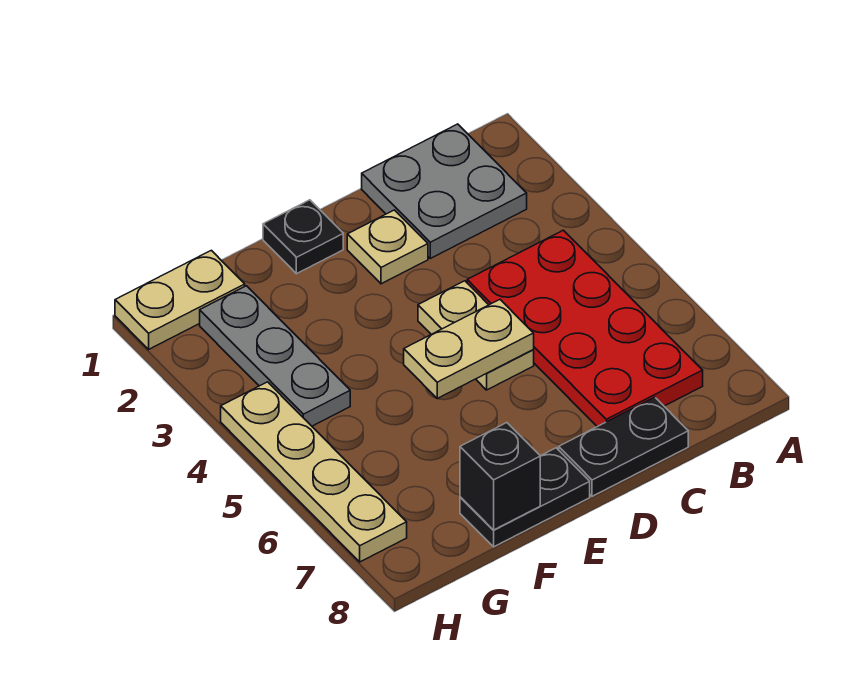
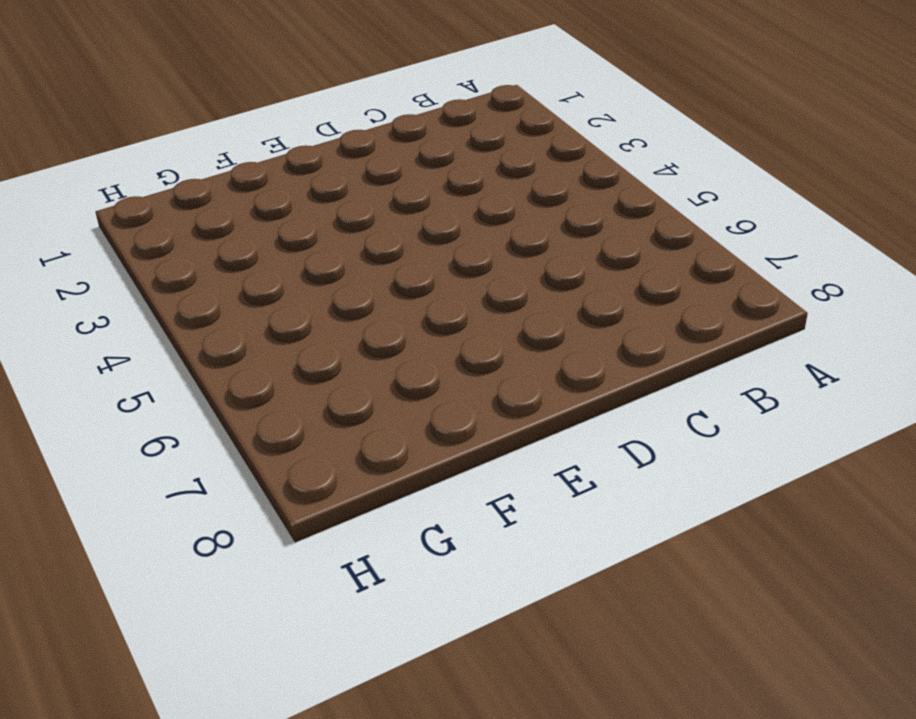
none -> grey 2x2 plate [362,124,527,258]
none -> red 2x4 plate [467,230,703,427]
none -> black 1x2 plate [559,397,688,496]

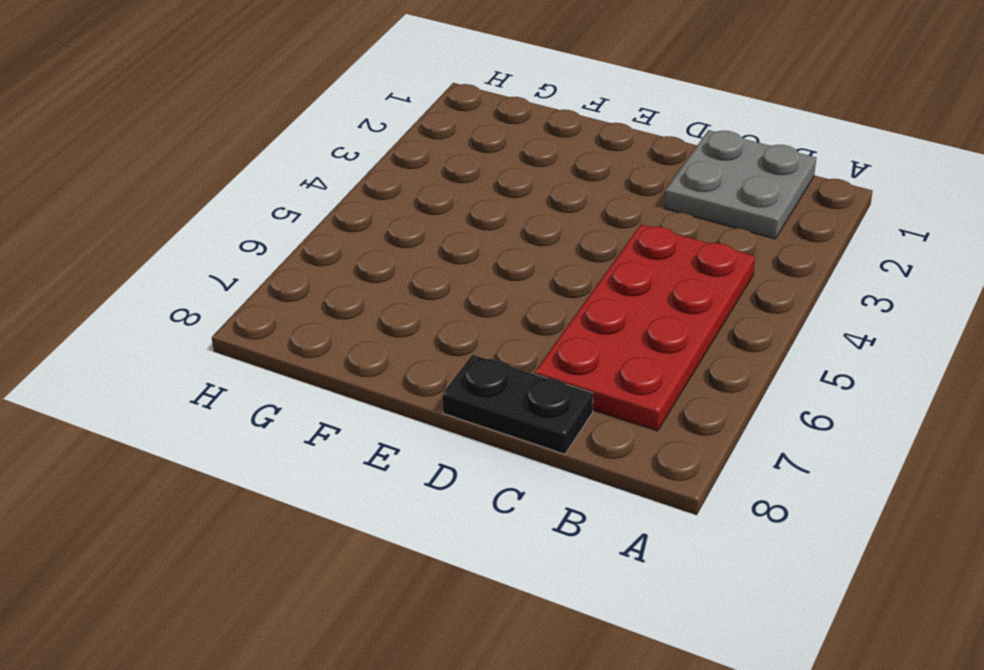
none -> tan 1x1 plate [347,210,428,284]
none -> tan 1x2 plate [418,281,534,390]
none -> black 1x1 plate [263,200,343,274]

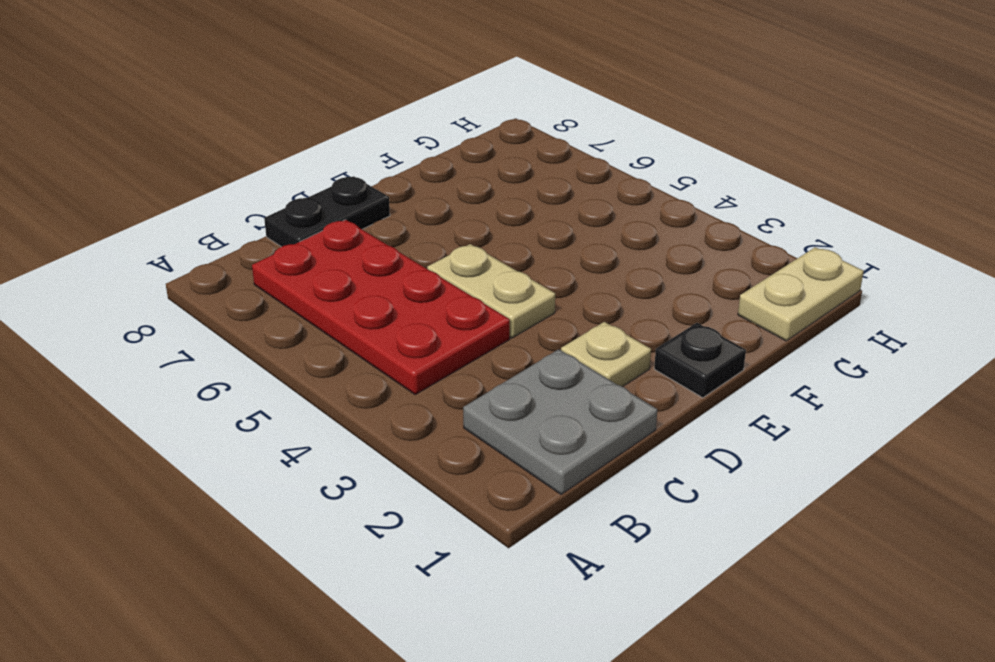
none -> black 1x2 plate [460,448,590,547]
none -> grey 1x3 plate [200,286,350,426]
none -> tan 1x4 plate [221,382,407,562]

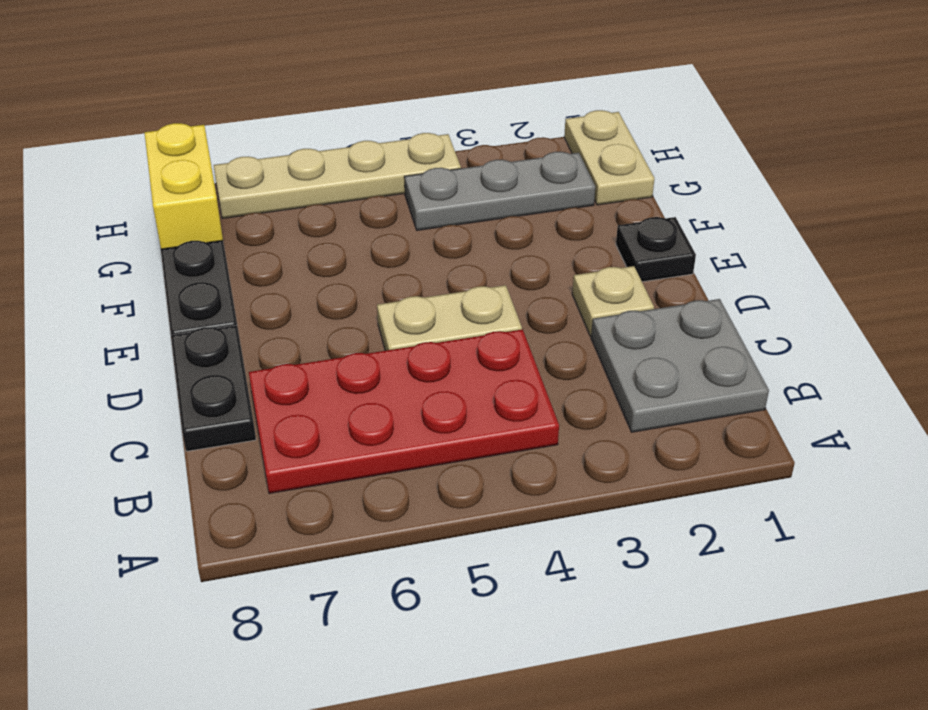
yellow 1x2 brick [144,123,223,249] -> none
none -> tan 1x2 plate [404,300,534,399]
none -> black 1x1 brick [460,423,540,530]

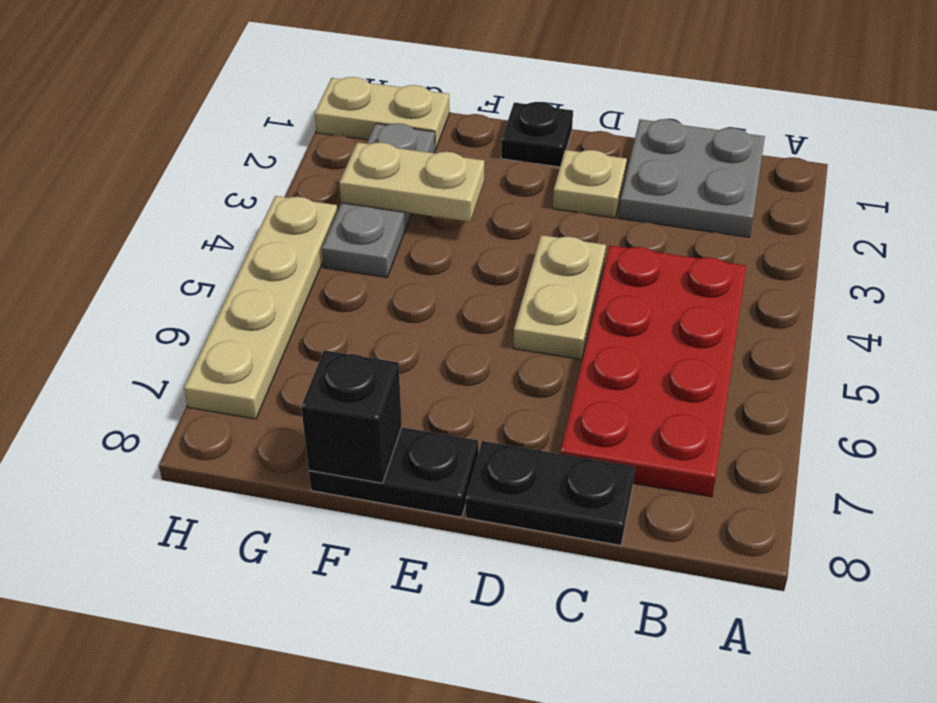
tan 1x2 plate [339,142,484,222] -> tan 1x2 plate moved to [404,300,534,399]

